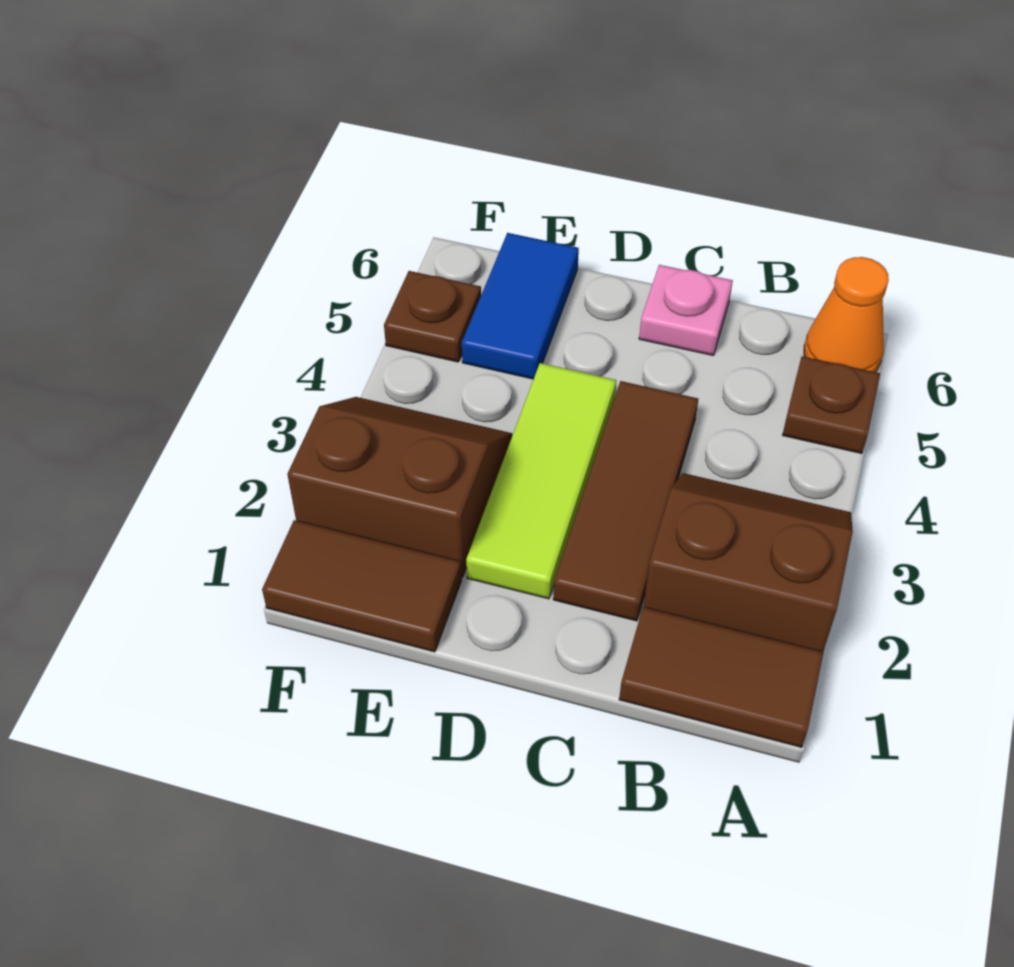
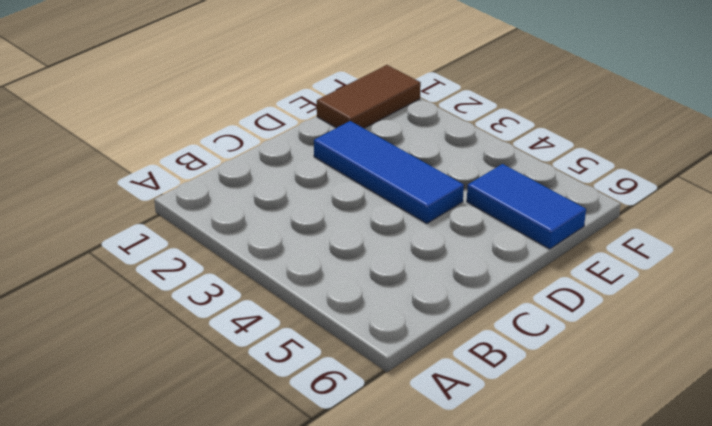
blue 1x3 tile [314,121,464,223] -> lime 1x3 tile [466,363,616,599]
none -> brown 1x2 tile [619,607,824,747]
none -> brown 2x2 slope [644,473,853,652]

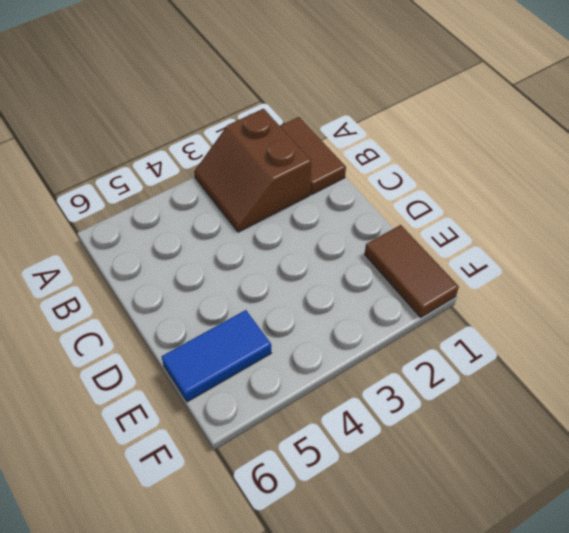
none -> brown 1x1 plate [783,356,880,454]
none -> orange 1x1 cone [804,257,889,372]

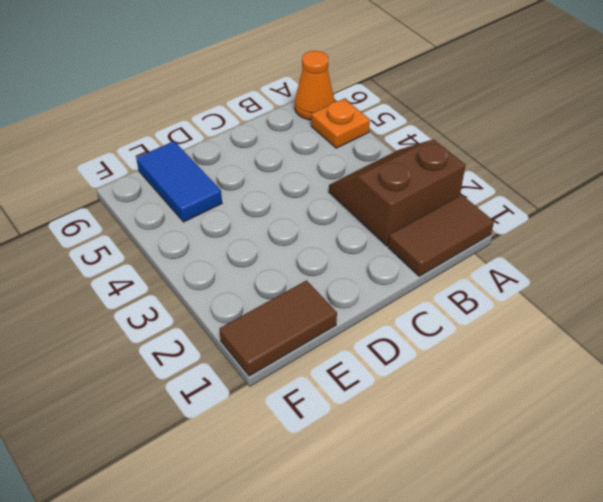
orange 1x1 plate [311,99,370,148] -> brown 1x1 plate [783,356,880,454]
none -> brown 1x3 tile [553,381,698,621]
none -> pink 1x1 plate [639,265,733,356]

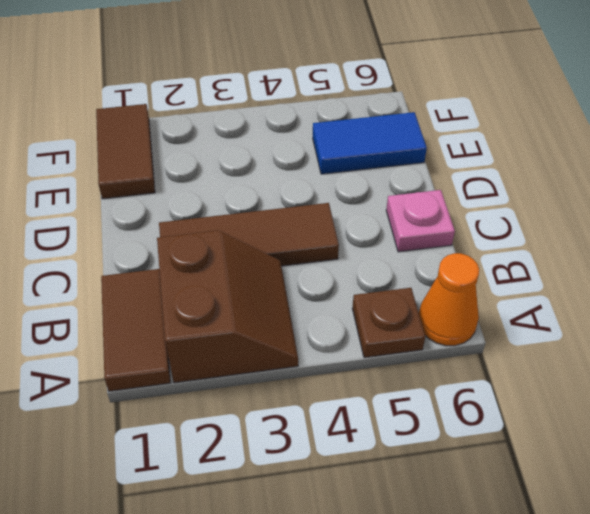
none -> lime 1x3 tile [466,363,616,599]
none -> brown 2x2 slope [287,397,512,577]

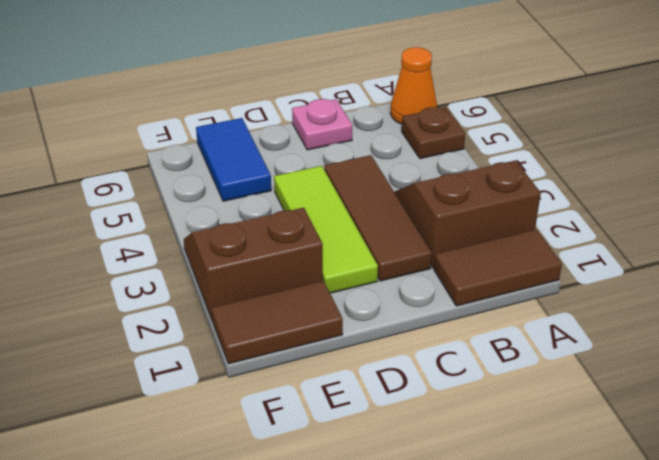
none -> brown 1x1 plate [384,271,481,362]

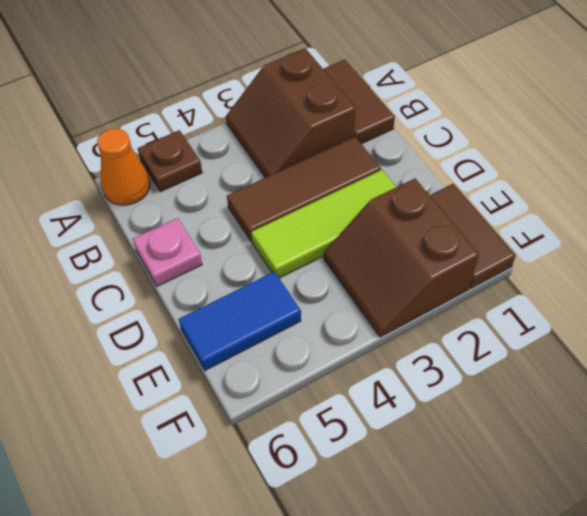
none -> brown 1x1 plate [384,271,481,362]

